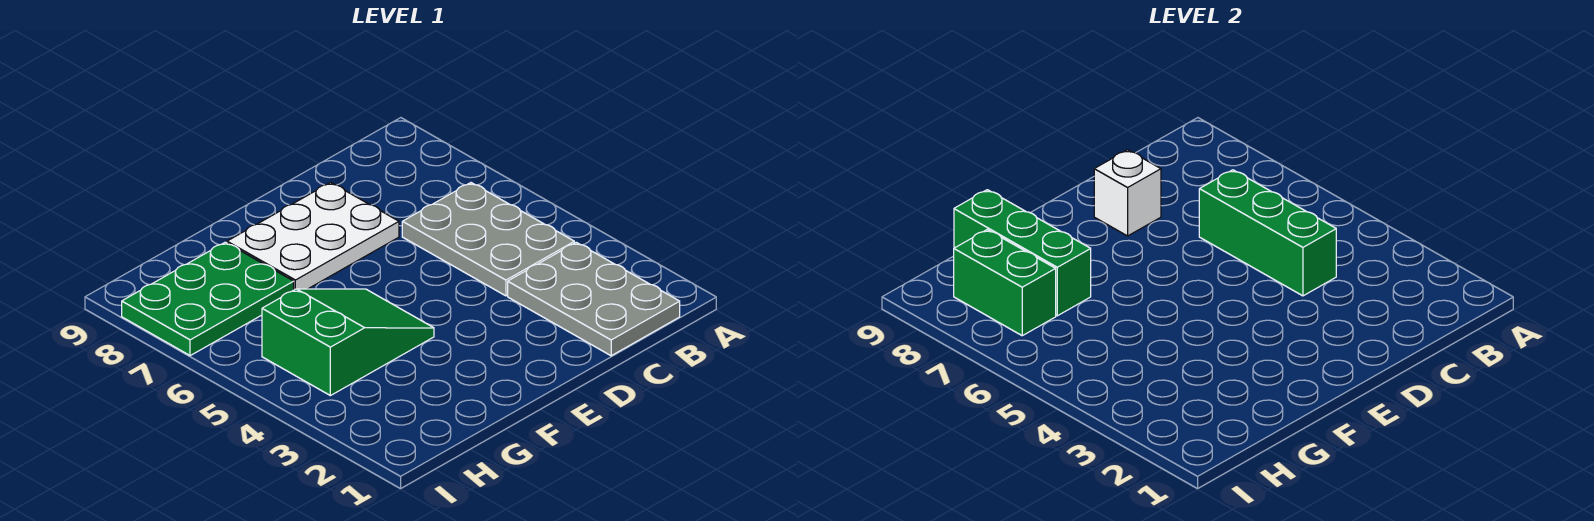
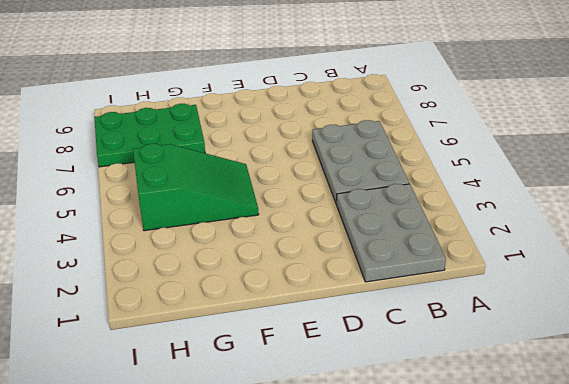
none -> white 2x3 plate [227,182,399,290]
none -> green 1x3 brick [1199,170,1336,296]

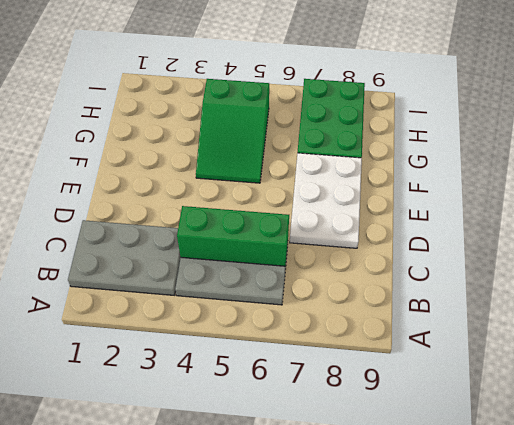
none -> white 1x1 brick [1094,150,1161,236]
none -> green 1x3 brick [954,190,1091,316]

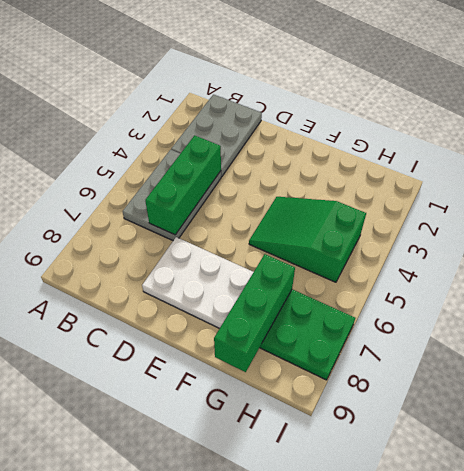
none -> white 1x1 brick [1094,150,1161,236]
none -> green 1x2 brick [954,230,1056,336]

